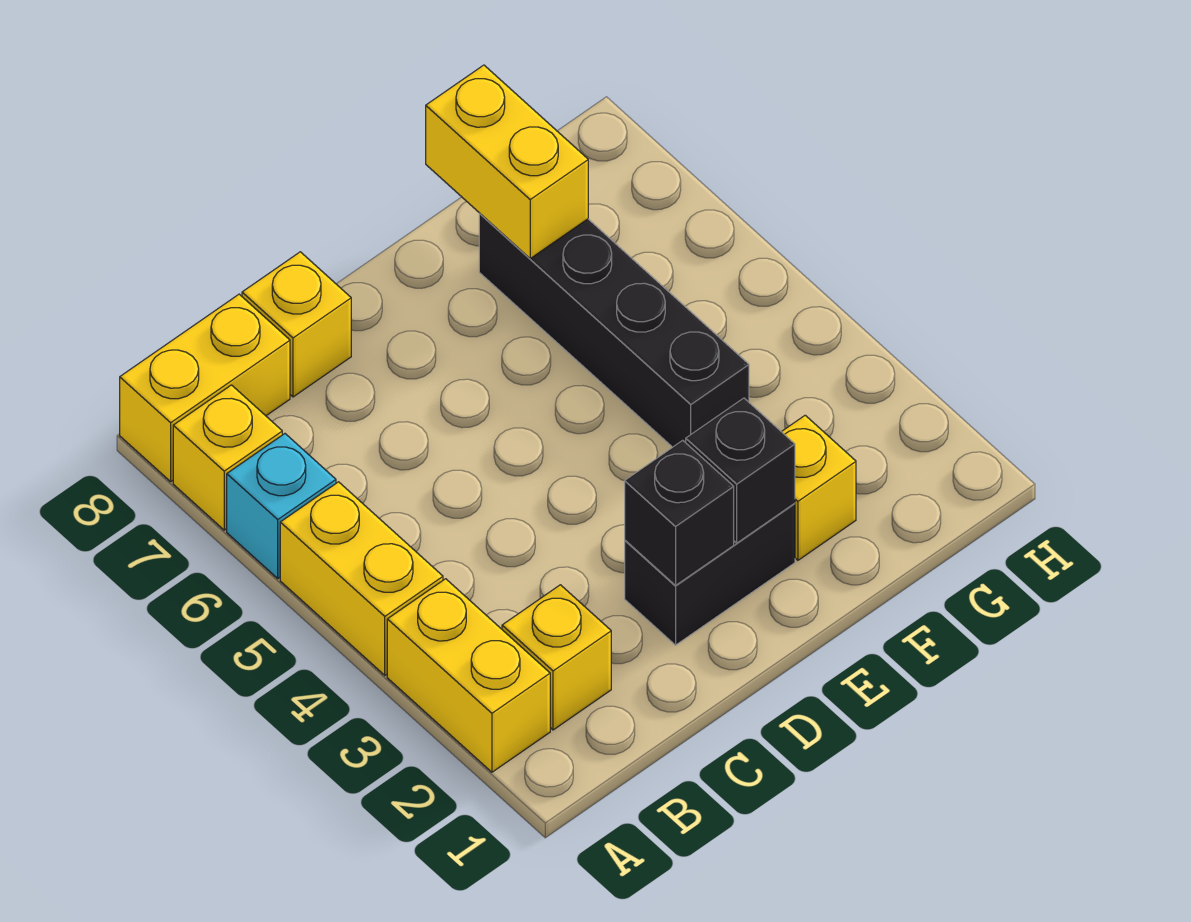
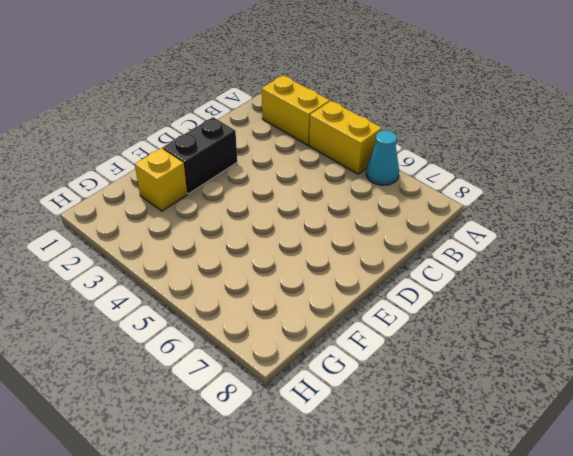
cyan 1x1 cone [366,131,399,185] -> cyan 1x1 brick [227,434,336,578]
none -> yellow 1x1 brick [173,385,282,530]
none -> yellow 1x2 brick [120,294,290,482]
none -> yellow 1x1 brick [502,585,611,730]

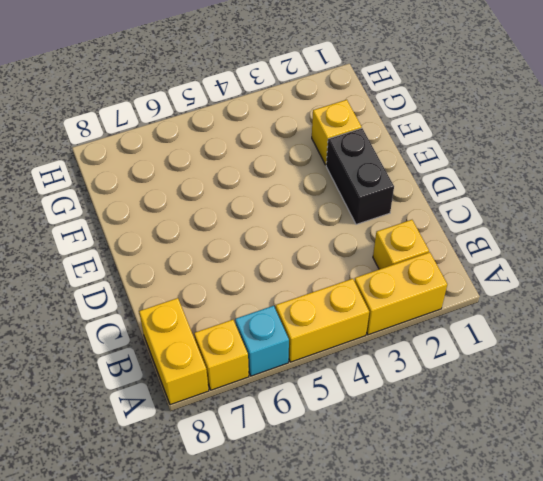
none -> yellow 1x1 brick [242,252,351,397]
none -> black 1x4 brick [479,213,749,447]
none -> black 1x1 brick [625,440,734,585]

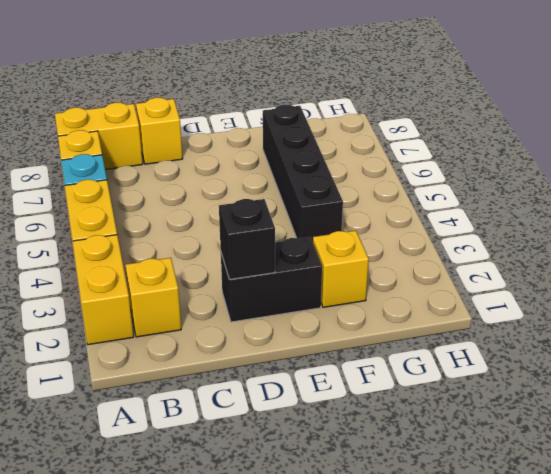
none -> black 1x1 brick [686,398,795,543]
none -> yellow 1x2 brick [426,65,588,259]

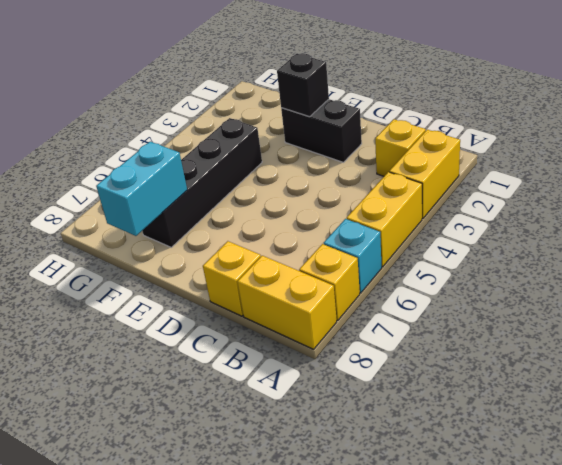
cyan 1x2 brick [96,142,187,236] -> yellow 1x2 brick [426,65,588,259]
none -> yellow 1x1 brick [782,415,856,560]
none -> black 1x1 brick [625,440,734,585]

